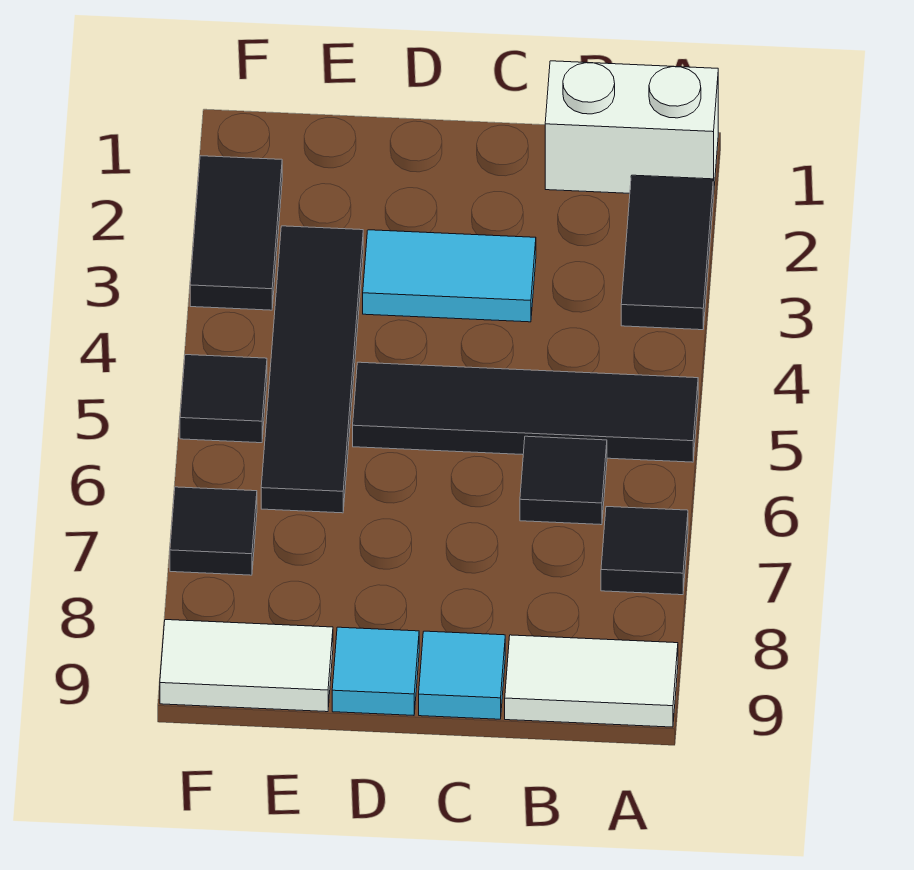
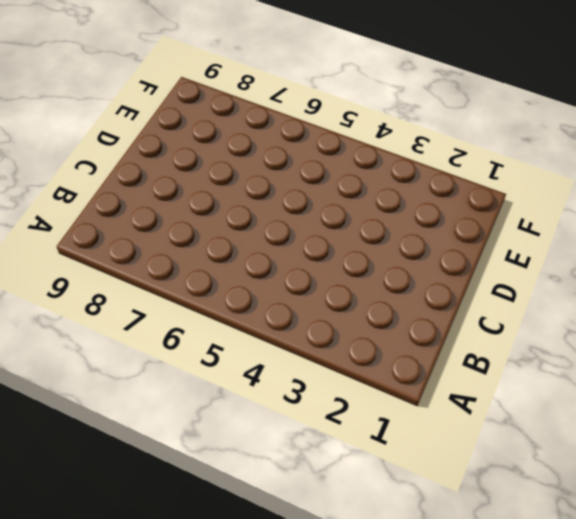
none -> white 1x2 brick [545,61,718,197]
none -> black 1x2 tile [621,175,713,330]
none -> black 1x4 tile [353,362,698,462]

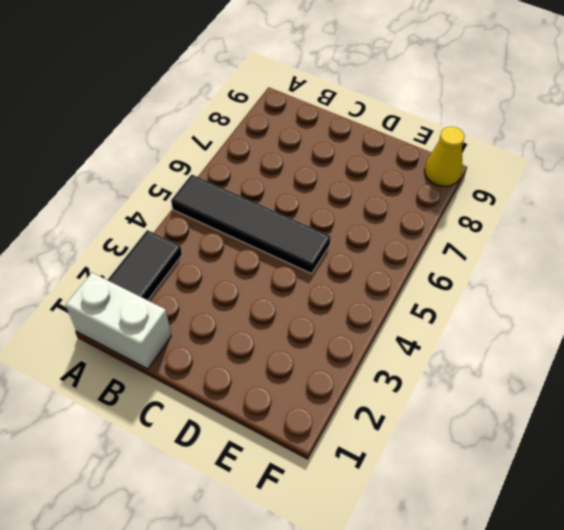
yellow 1x1 cone [424,127,465,186] -> white 1x2 tile [160,620,333,712]
none -> black 1x1 tile [601,507,688,595]
none -> white 1x2 tile [505,635,678,727]
none -> black 1x1 tile [520,436,607,525]

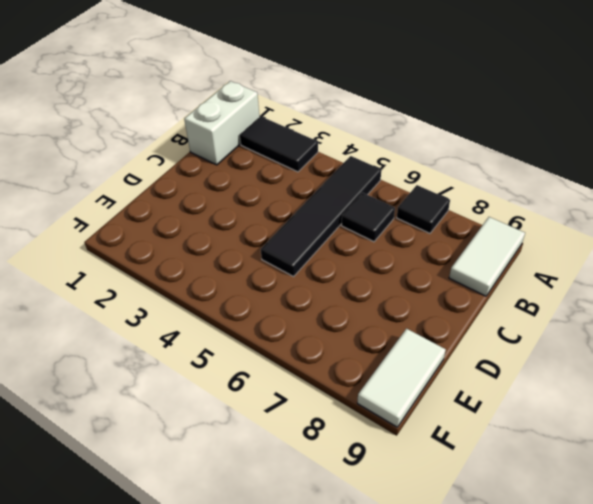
none -> cyan 1x2 tile [363,230,536,322]
none -> cyan 1x1 tile [419,631,505,719]
none -> cyan 1x1 tile [332,627,419,715]

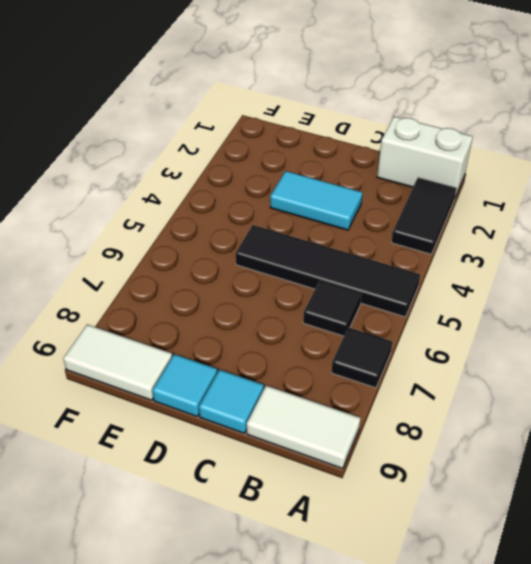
none -> black 1x4 tile [261,226,363,513]
none -> black 1x2 tile [190,156,282,310]
none -> black 1x1 tile [180,355,267,443]

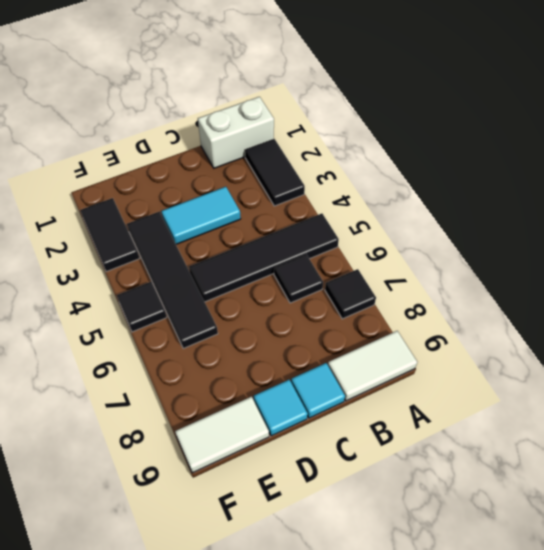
none -> black 1x1 tile [170,487,257,575]

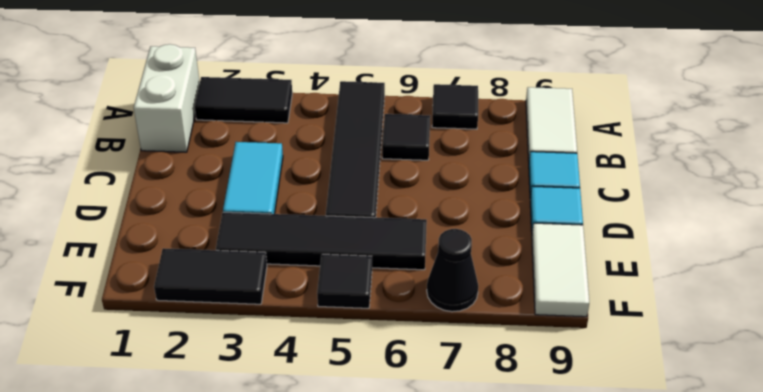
black 1x1 cone [427,229,478,312] -> black 1x1 tile [170,487,257,575]

